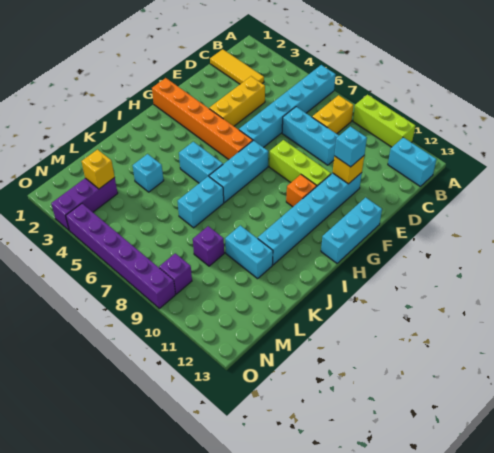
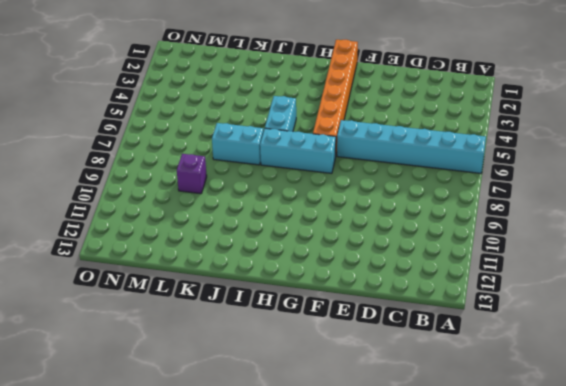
none -> lime 1x3 brick [353,95,415,147]
none -> yellow 1x2 brick [312,95,354,134]
none -> cyan 1x2 brick [388,137,436,186]

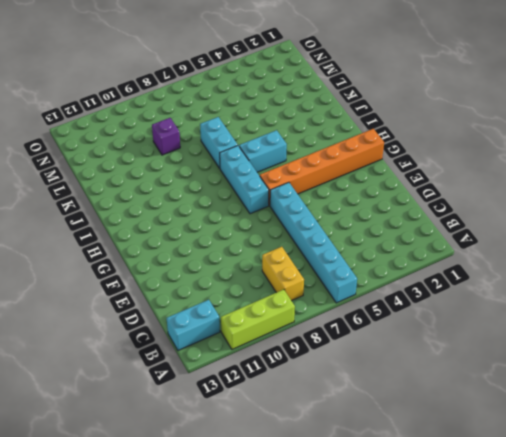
none -> yellow 1x3 tile [210,49,264,84]
none -> yellow 1x3 brick [209,76,265,126]
none -> cyan 1x3 brick [282,107,339,165]

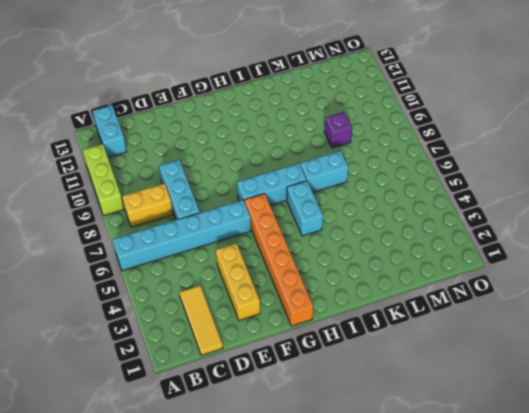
yellow 1x3 brick [216,244,260,320] -> yellow 1x3 brick turned to [209,76,265,126]
none -> cyan 1x6 brick [258,173,362,265]
none -> lime 1x3 brick [269,140,331,186]
none -> cyan 1x3 brick [321,197,382,263]

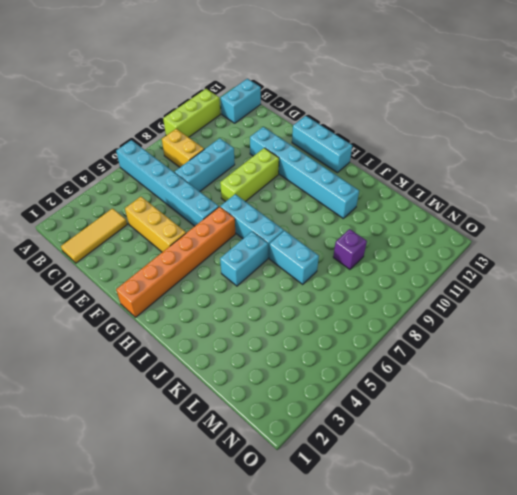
none -> orange 1x1 brick [286,175,317,207]
none -> cyan 1x1 brick [133,154,164,192]
none -> cyan 1x2 brick [225,225,273,279]

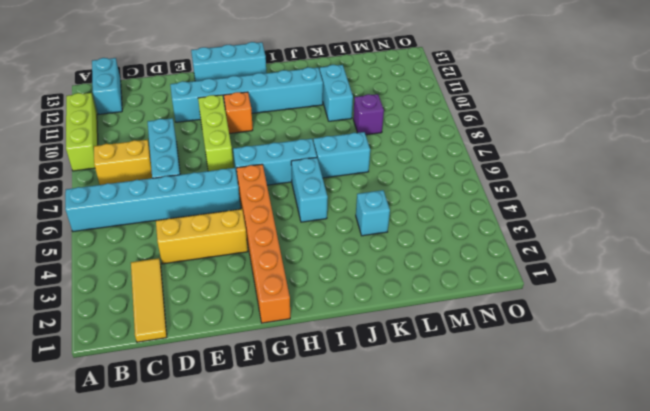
none -> purple 1x3 brick [51,178,118,230]
none -> purple 1x1 brick [159,253,192,294]
none -> purple 1x6 brick [66,204,175,308]

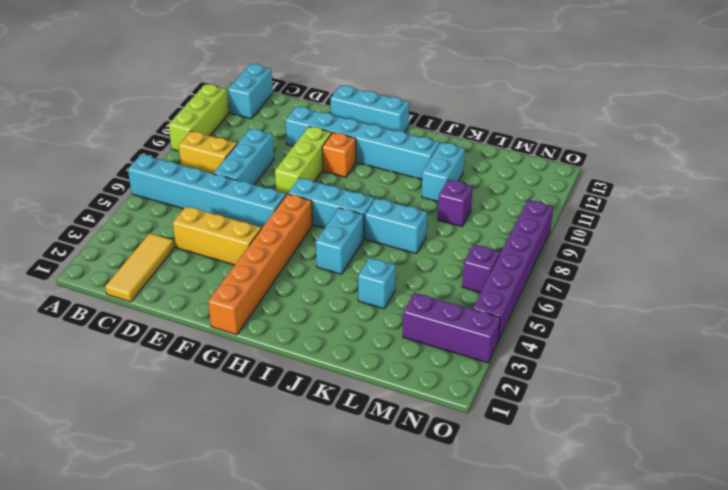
purple 1x1 brick [462,244,500,293] -> purple 1x1 brick moved to [159,253,192,294]
none -> yellow 1x1 brick [333,156,364,184]
none -> yellow 1x1 brick [82,150,115,189]
none -> cyan 1x1 brick [334,126,367,167]

